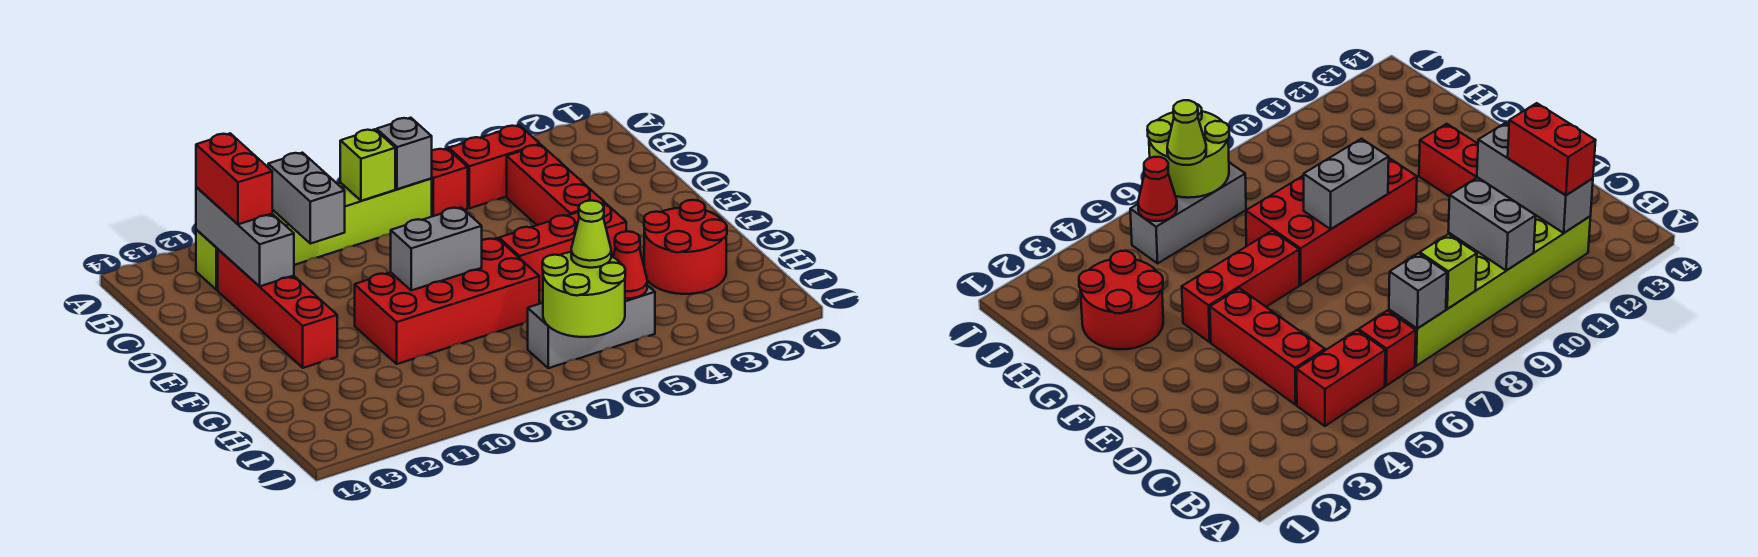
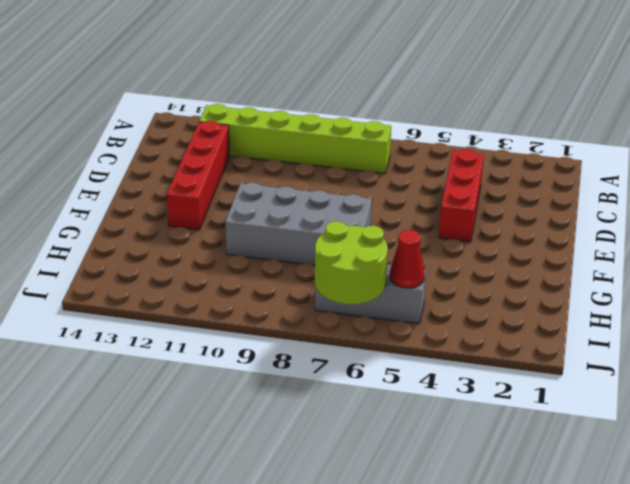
grey 2x4 brick [225,183,372,265] -> red 2x4 brick [355,238,539,364]
none -> red 1x2 brick [449,125,540,208]
none -> red 1x1 brick [431,149,468,216]
none -> red 1x3 brick [499,203,626,291]

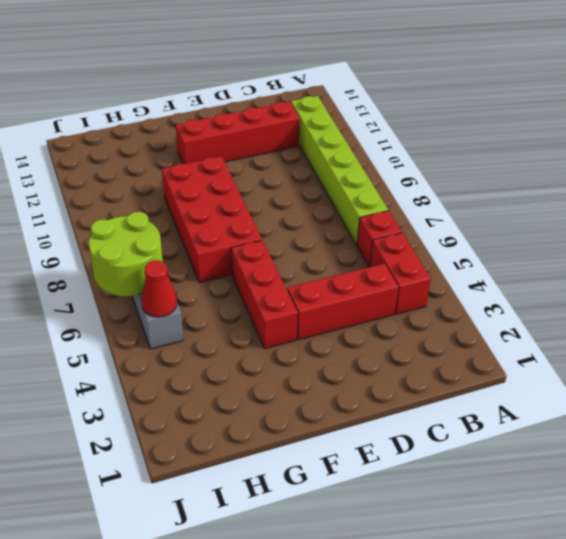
none -> red 2x2 round brick [644,200,727,294]
none -> grey 1x1 brick [377,118,432,189]
none -> lime 1x1 brick [340,129,395,201]

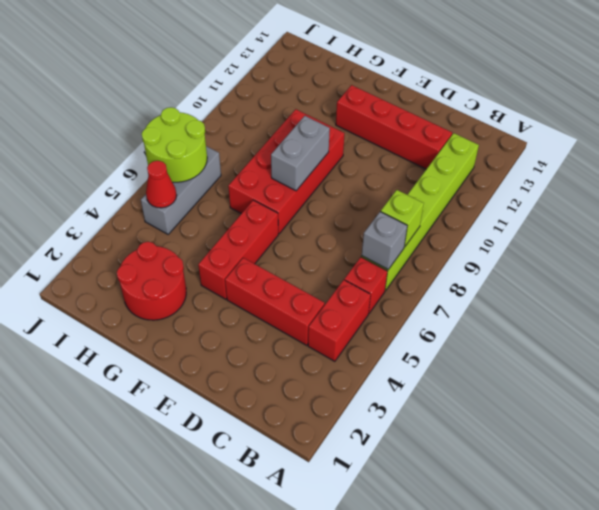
none -> grey 1x2 brick [268,153,345,244]
none -> grey 1x3 brick [196,187,294,286]
none -> red 1x2 brick [196,133,272,224]

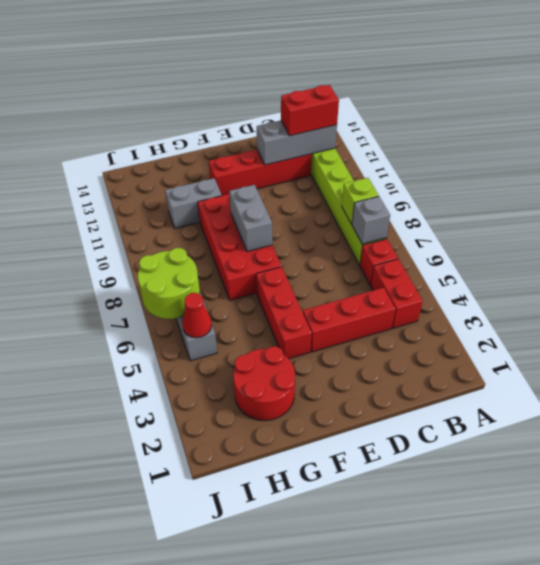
grey 1x2 brick [165,178,222,228] -> grey 1x2 brick moved to [268,153,345,244]
none -> lime 1x1 cone [571,201,611,268]

